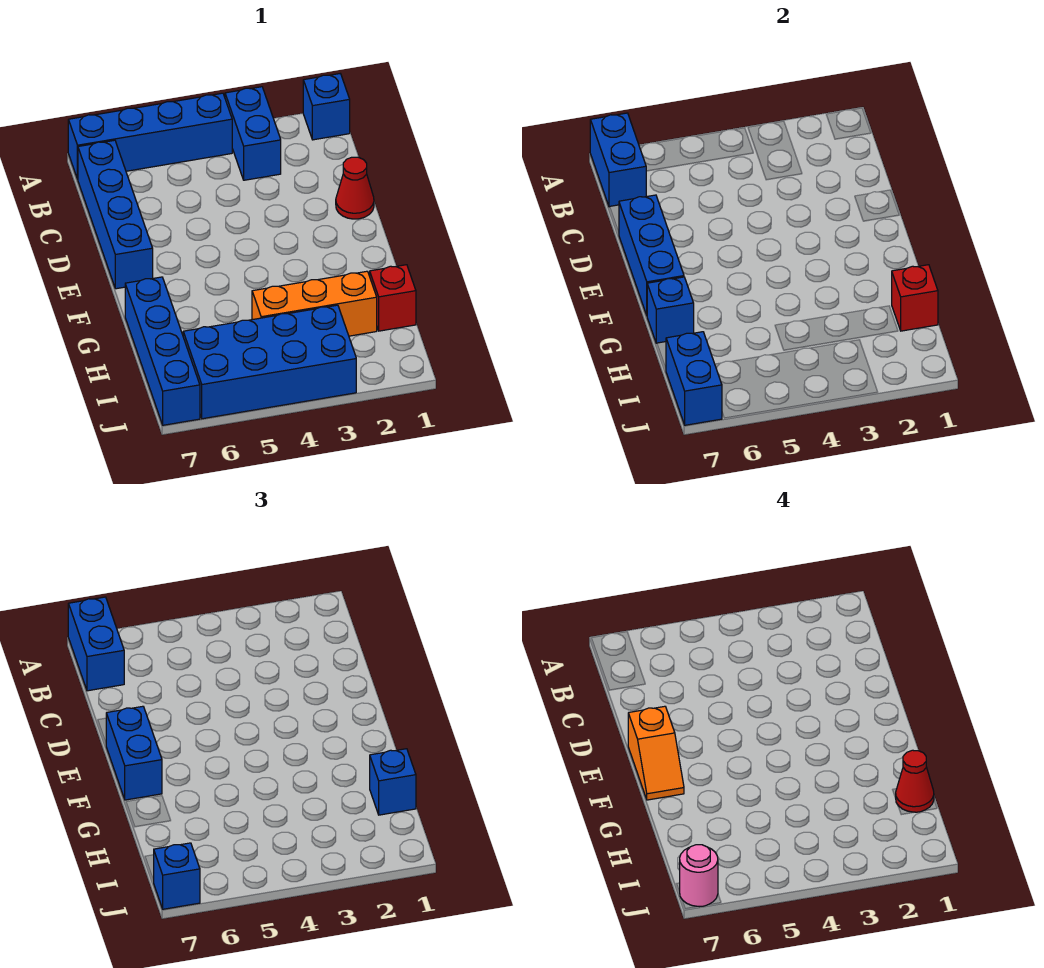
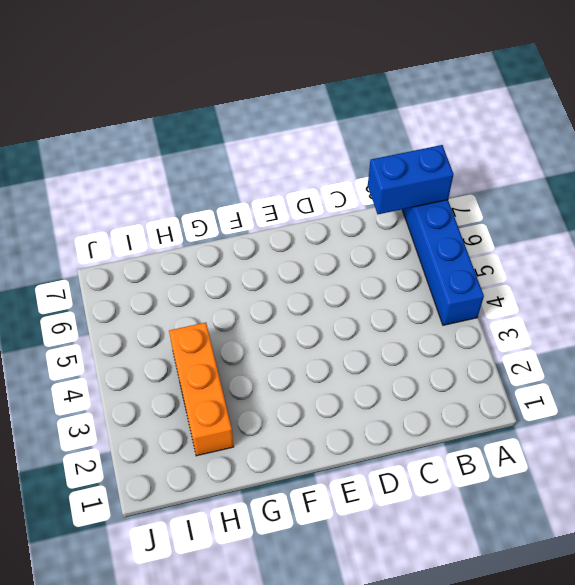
none -> blue 1x1 brick [303,74,350,140]
none -> blue 1x2 brick [225,87,281,180]
none -> blue 1x4 brick [78,140,153,289]

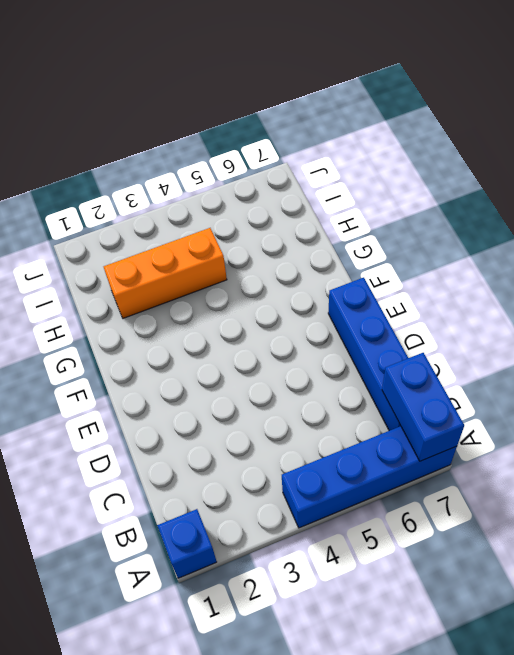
none -> blue 1x2 brick [225,87,281,180]
none -> red 1x1 cone [336,157,374,219]
none -> blue 1x4 brick [125,277,200,425]

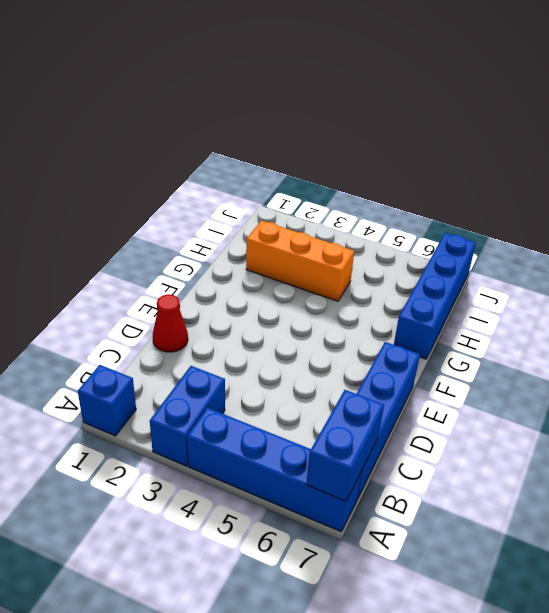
none -> red 1x1 brick [370,265,416,331]
none -> blue 2x4 brick [183,305,356,419]
none -> blue 1x3 brick [619,195,684,315]

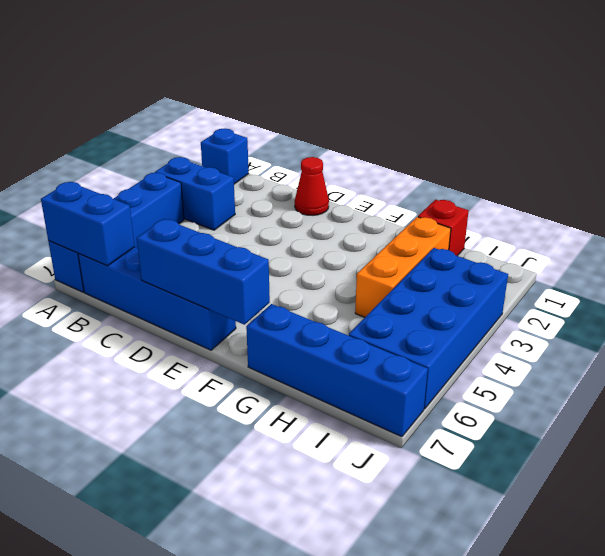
none -> blue 1x1 brick [647,277,694,343]
none -> red 1x1 brick [892,265,938,331]
none -> blue 1x2 brick [666,332,722,425]

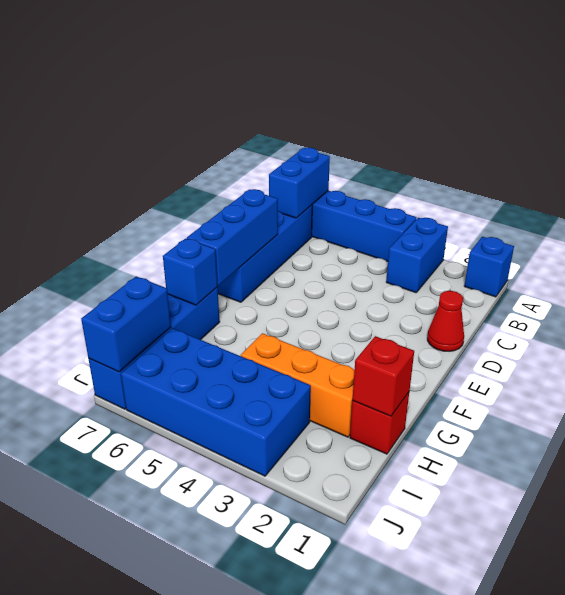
none -> blue 1x2 brick [68,597,124,691]
none -> blue 1x2 brick [106,706,162,800]
none -> blue 1x1 brick [370,749,416,815]

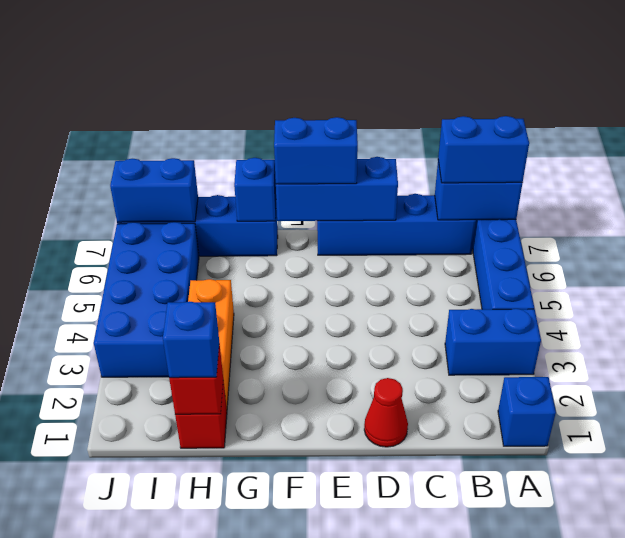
none -> blue 1x1 brick [154,843,200,909]
none -> orange 1x2 slope [628,706,684,800]
none -> red 1x1 cone [896,750,934,812]

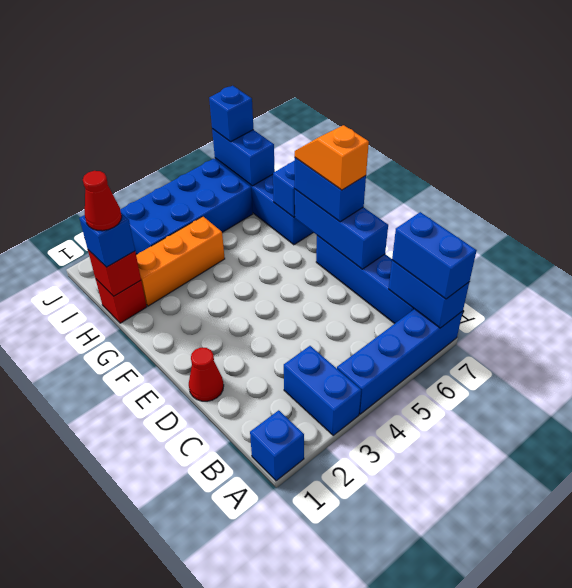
none -> pink 1x1 round brick [680,845,718,907]

